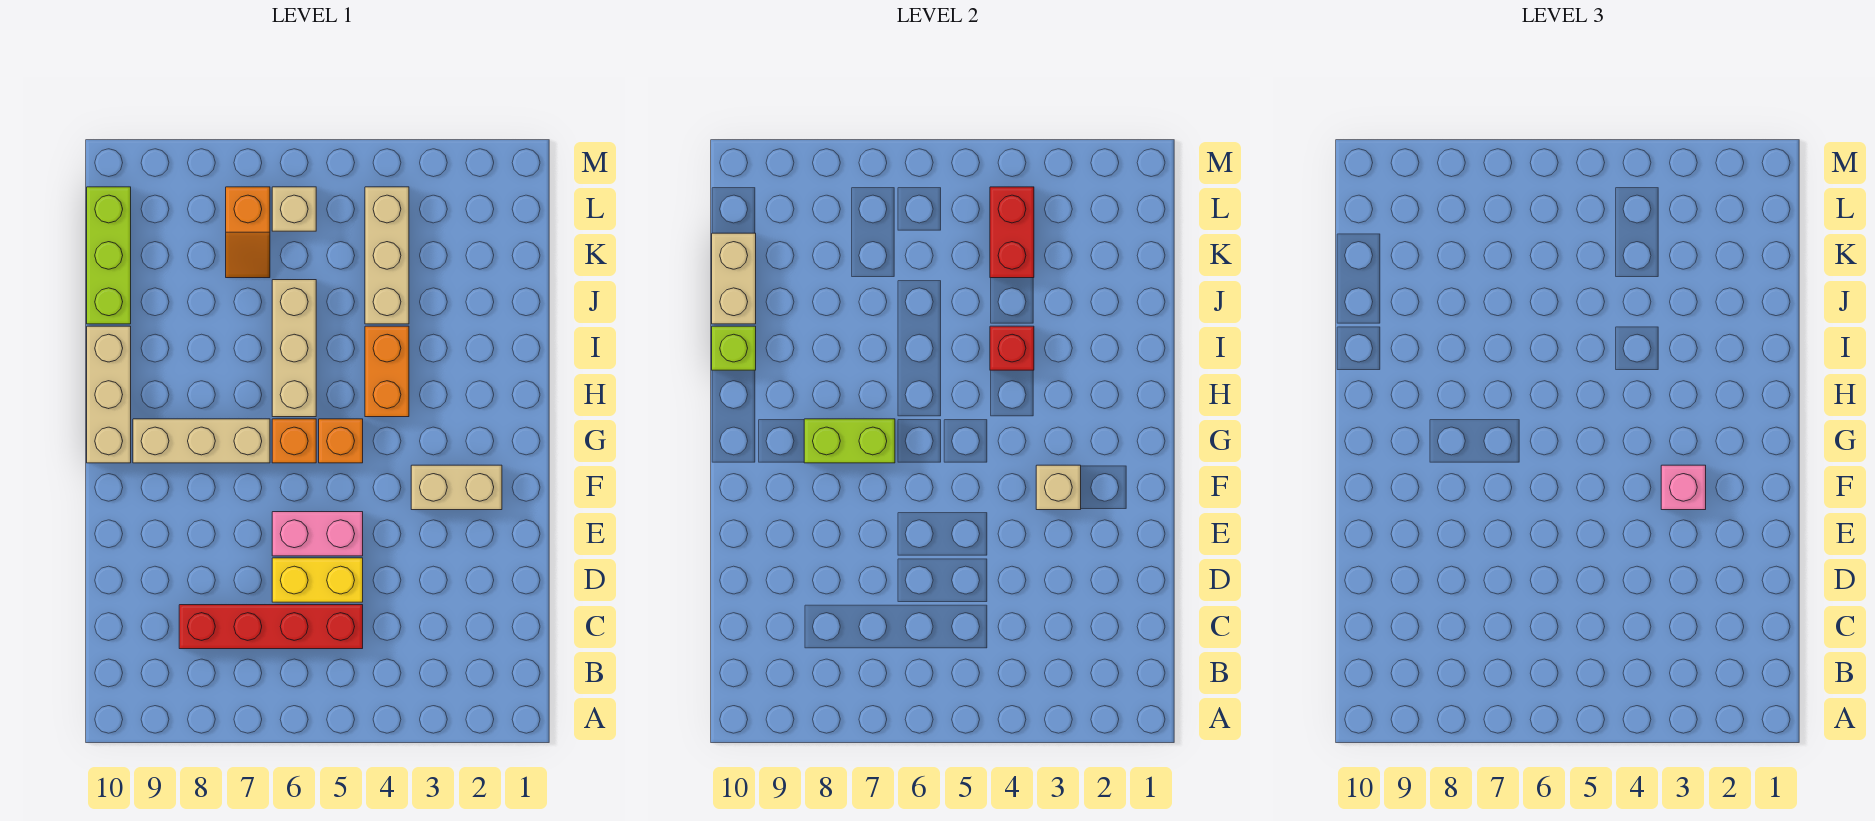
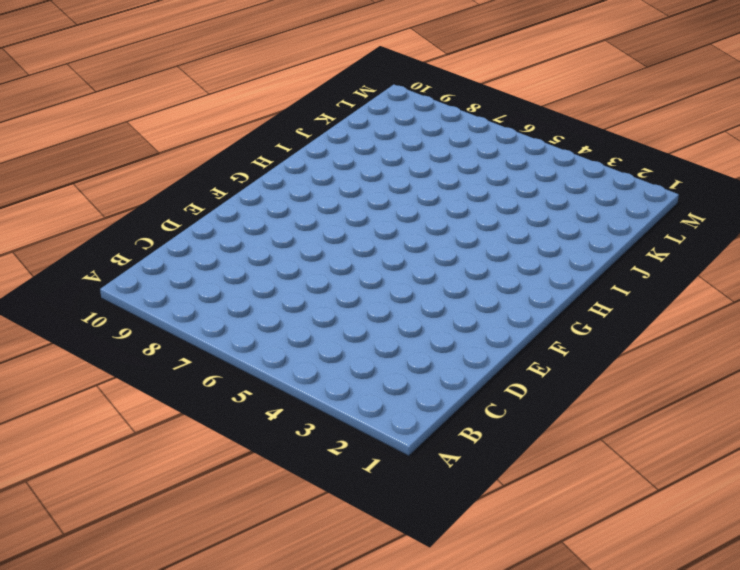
none -> red 1x4 brick [179,605,363,649]
none -> yellow 1x2 brick [272,558,363,602]
none -> pink 1x2 brick [272,512,363,556]

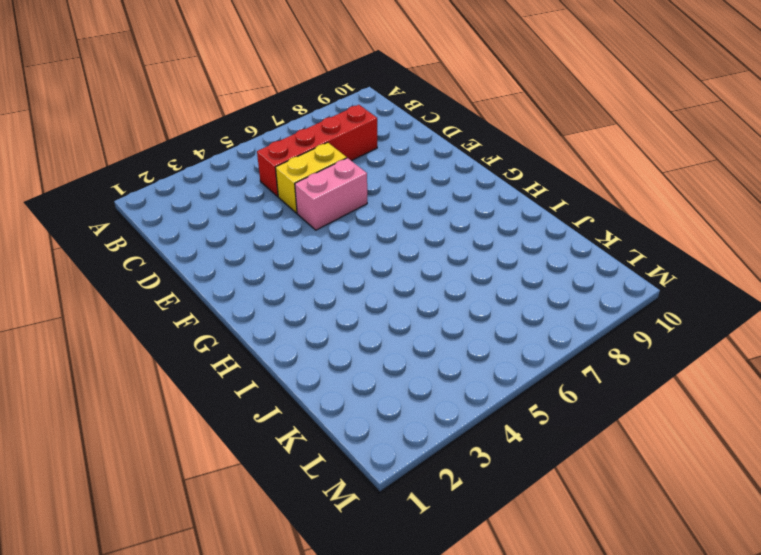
none -> tan 1x2 brick [411,465,502,510]
none -> orange 1x1 brick [319,419,363,463]
none -> orange 1x1 brick [272,419,316,463]

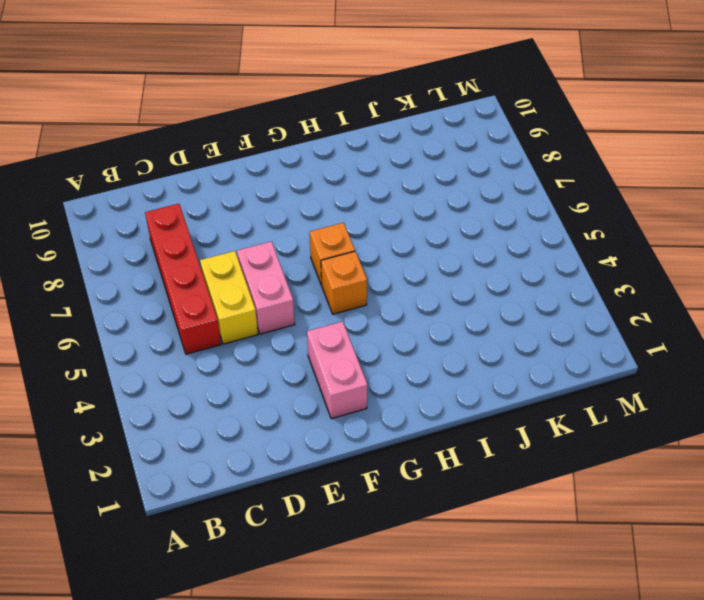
pink 1x2 brick [307,321,367,419] -> tan 1x2 brick [411,465,502,510]
none -> tan 1x3 brick [133,419,270,463]
none -> tan 1x3 brick [87,326,131,463]
none -> orange 1x2 brick [365,326,409,417]

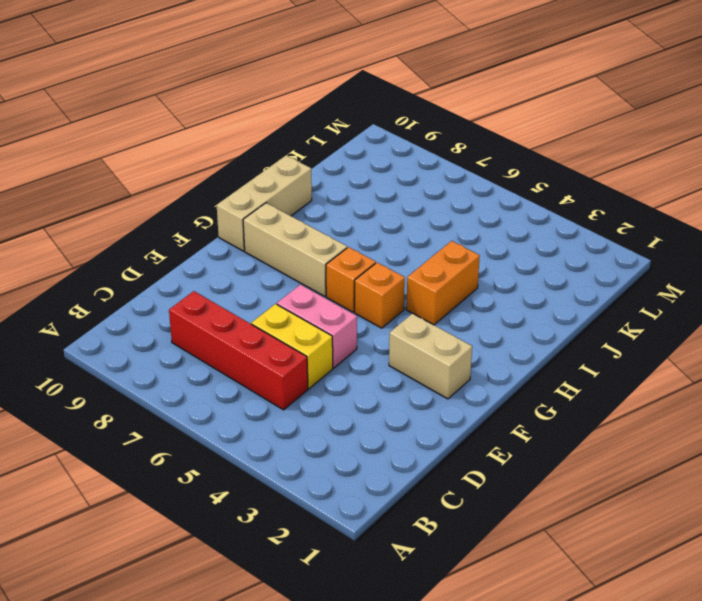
none -> tan 1x3 brick [272,280,316,417]
none -> tan 1x3 brick [365,187,409,324]
none -> lime 1x3 brick [87,187,131,324]

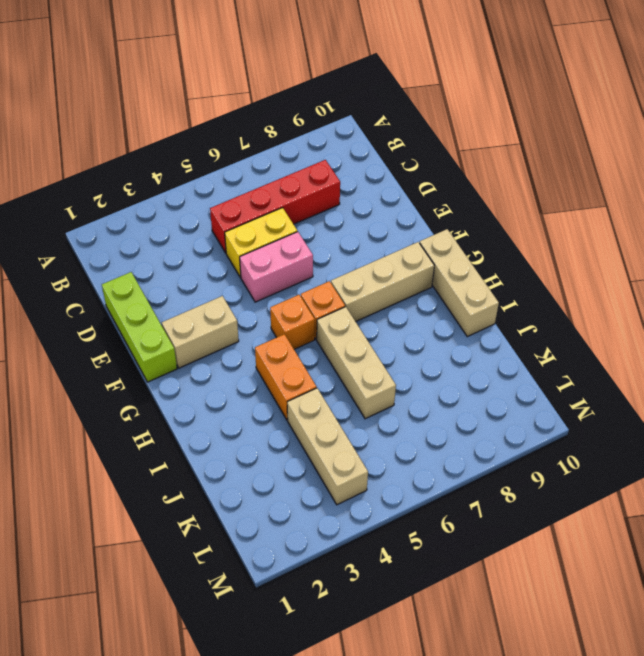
lime 1x3 brick [102,272,177,382] -> lime 1x3 brick moved to [87,187,131,324]
none -> orange 1x2 slope [226,187,270,278]
none -> tan 1x1 brick [272,187,316,231]
none -> tan 1x1 brick [1036,465,1081,510]

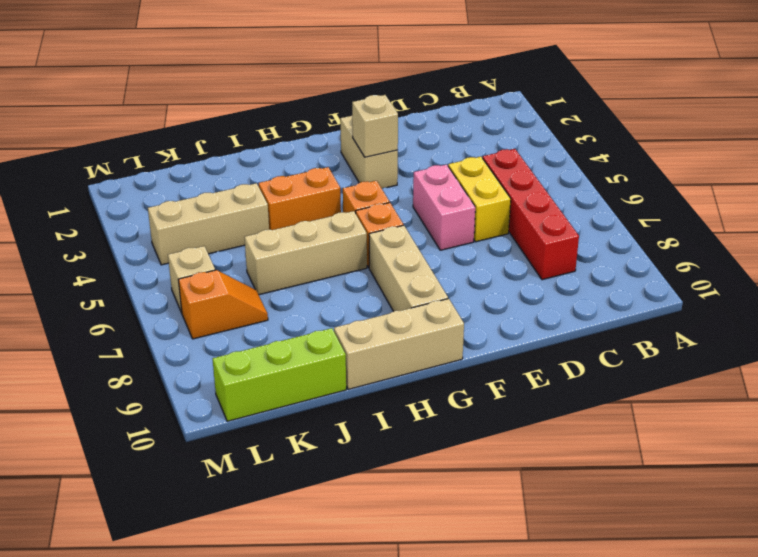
none -> lime 1x2 brick [804,419,895,463]
none -> red 1x1 brick [990,326,1034,370]
none -> lime 1x1 brick [712,326,756,370]

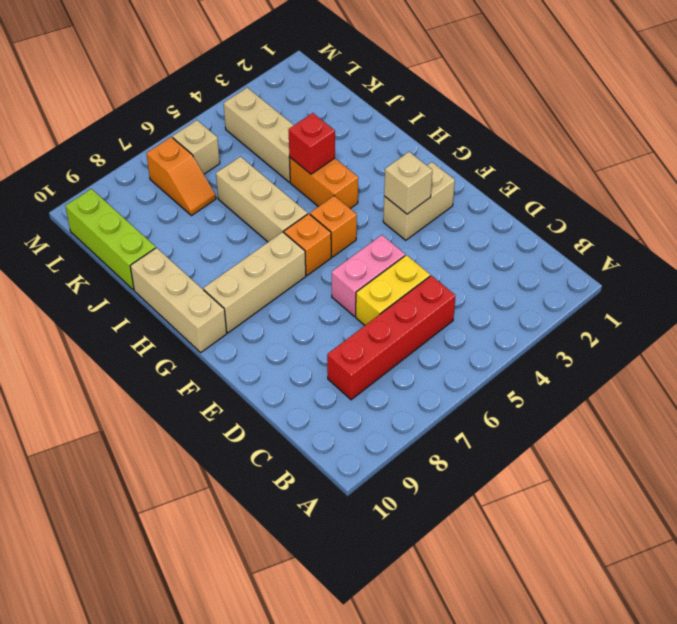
none -> lime 1x2 brick [804,419,895,463]
none -> lime 1x1 brick [712,326,756,370]
none -> tan 1x2 brick [712,233,756,324]

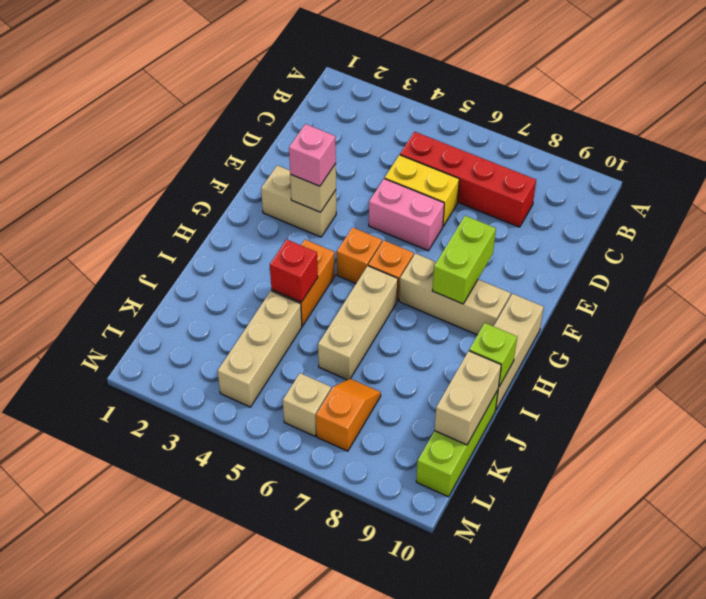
lime 1x2 brick [432,216,496,304] -> lime 1x2 brick turned to [804,419,895,463]
none -> red 1x2 brick [990,187,1034,278]

